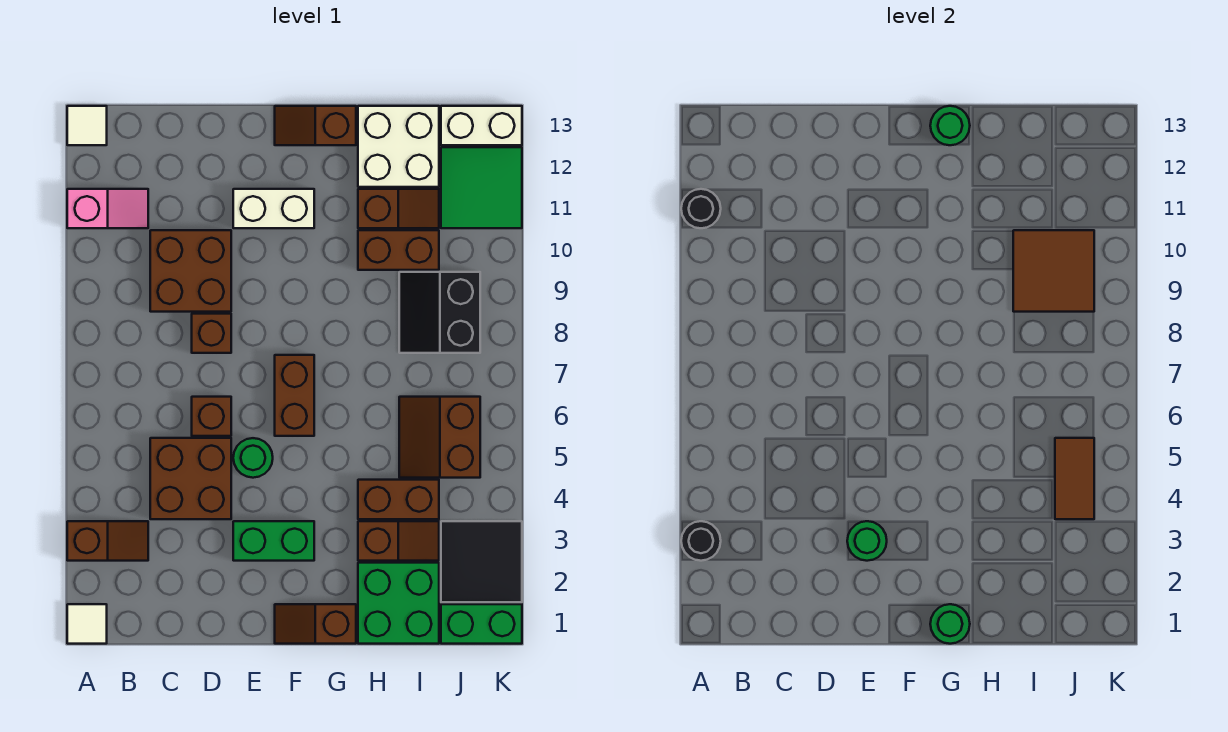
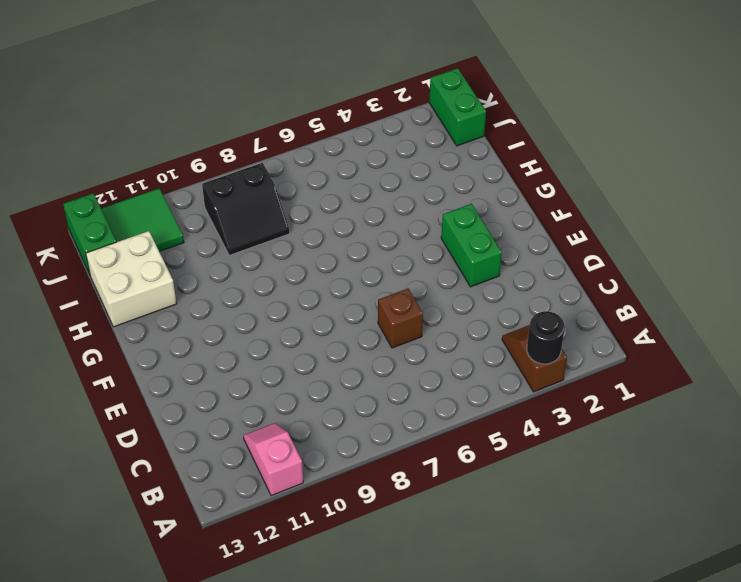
green 1x2 brick [63,193,116,274] -> white 1x2 brick [441,106,522,145]
none -> white 1x1 tile [67,604,107,644]
none -> white 1x1 tile [67,106,107,145]
none -> brown 2x2 brick [150,438,231,519]
none -> brown 2x2 brick [150,230,231,312]

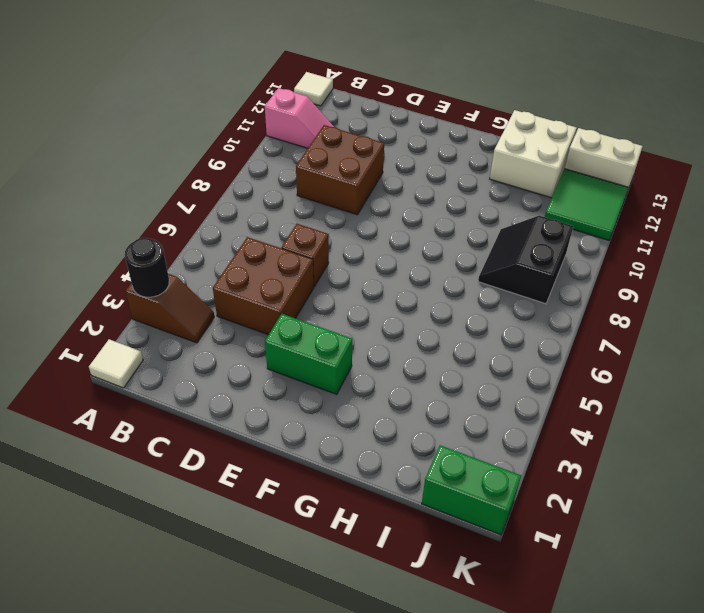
none -> brown 1x1 brick [192,314,231,353]
none -> green 1x1 round brick [233,438,273,478]
none -> white 1x2 brick [233,189,314,228]
none -> brown 1x2 slope [275,604,356,644]

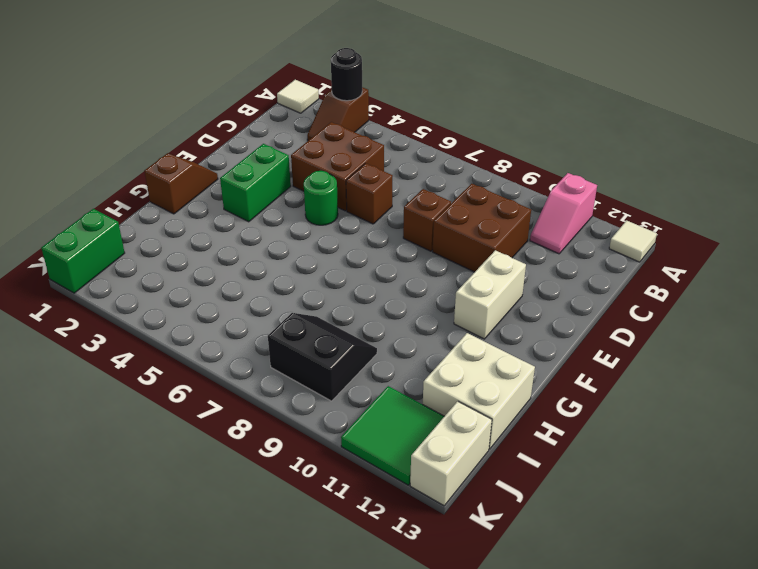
none -> brown 1x2 brick [275,355,314,436]
none -> brown 1x2 slope [275,106,356,145]
none -> green 2x2 brick [358,563,439,644]
none -> brown 1x2 slope [358,521,439,561]

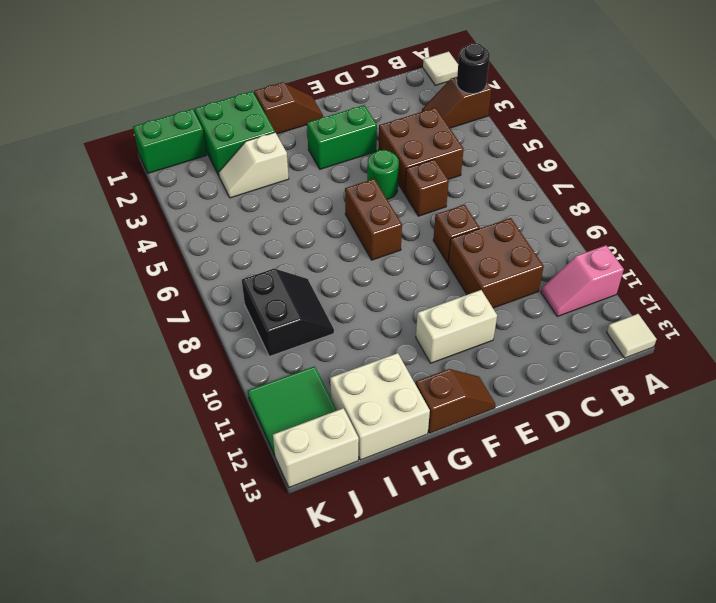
white 1x2 slope [219,132,289,198] -> brown 1x2 slope [358,521,439,561]
none -> brown 1x2 brick [358,480,439,519]
none -> brown 1x2 brick [358,230,439,270]
none -> brown 1x2 slope [358,189,439,228]
none -> brown 2x2 slope [399,397,480,478]

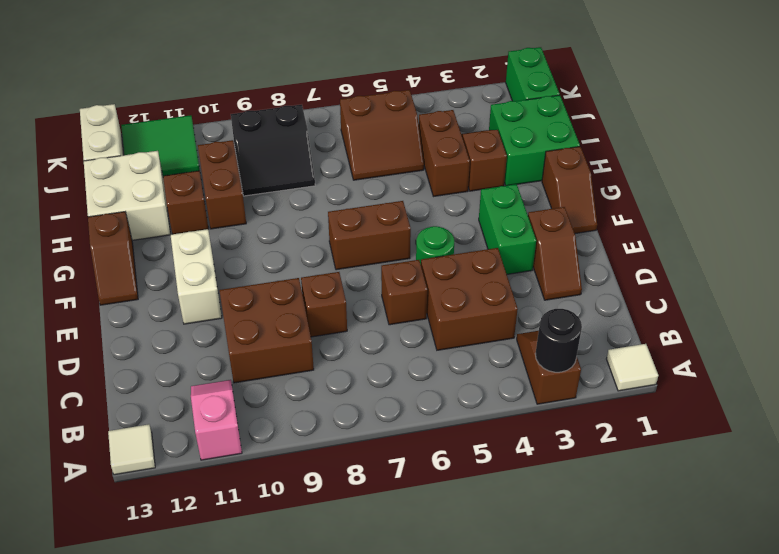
brown 1x2 slope [528,207,582,300] -> none
none -> black 2x2 tile [441,521,522,602]
none -> black 1x1 round brick [681,189,721,228]
none -> green 1x1 round brick [847,521,887,561]
none -> green 1x1 round brick [930,604,970,644]

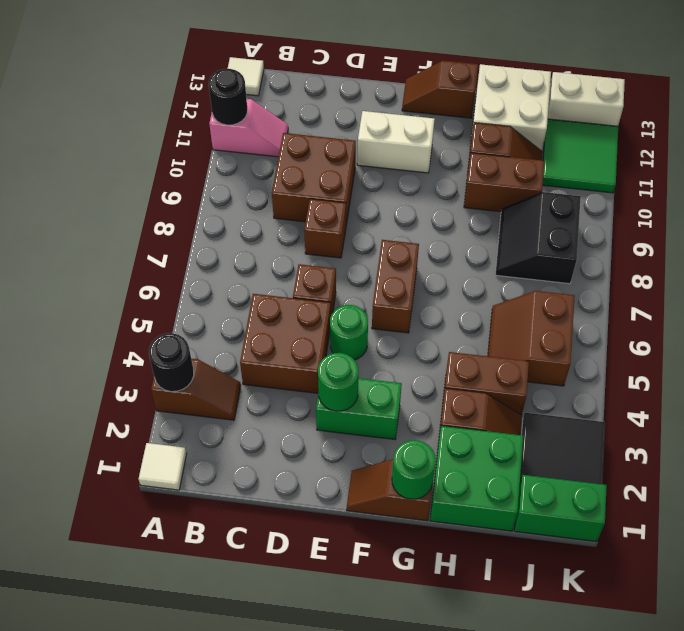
none -> green 1x1 round brick [930,106,970,145]
none -> brown 2x2 tile [1013,230,1094,312]
none -> brown 1x2 tile [1055,438,1094,519]

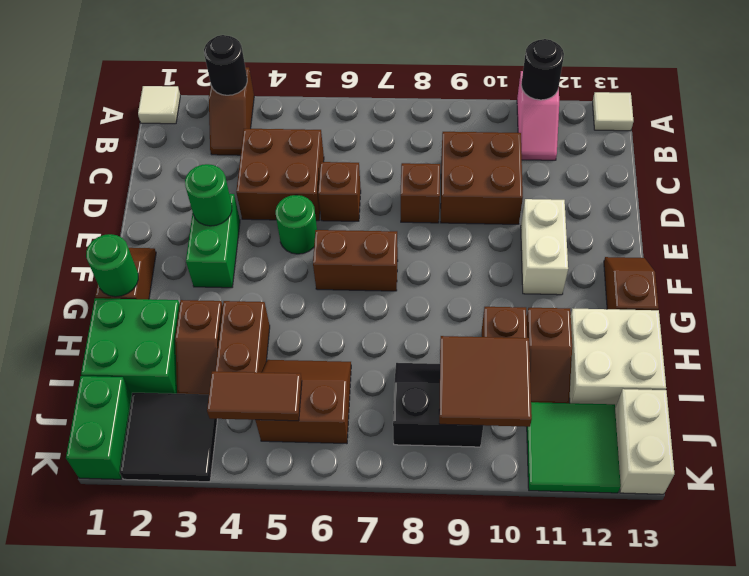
none -> green 1x1 round brick [930,106,970,145]

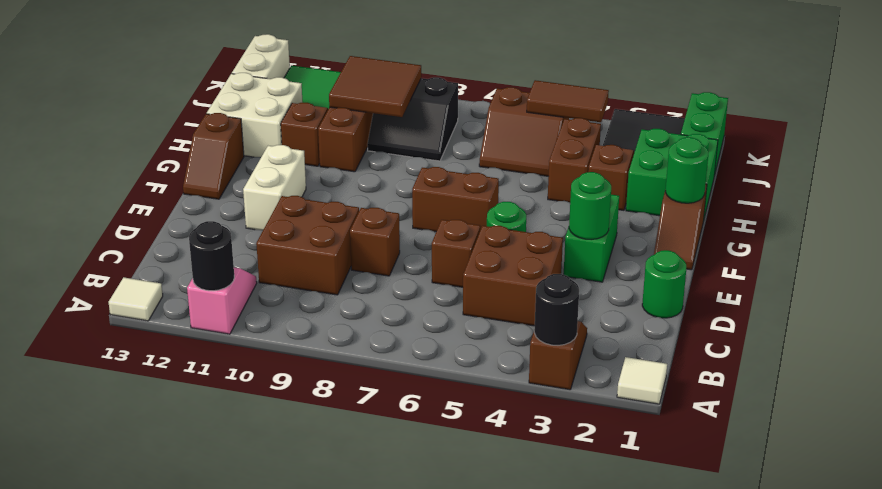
green 1x1 round brick [642,250,686,318] -> green 1x1 round brick moved to [930,106,970,145]

